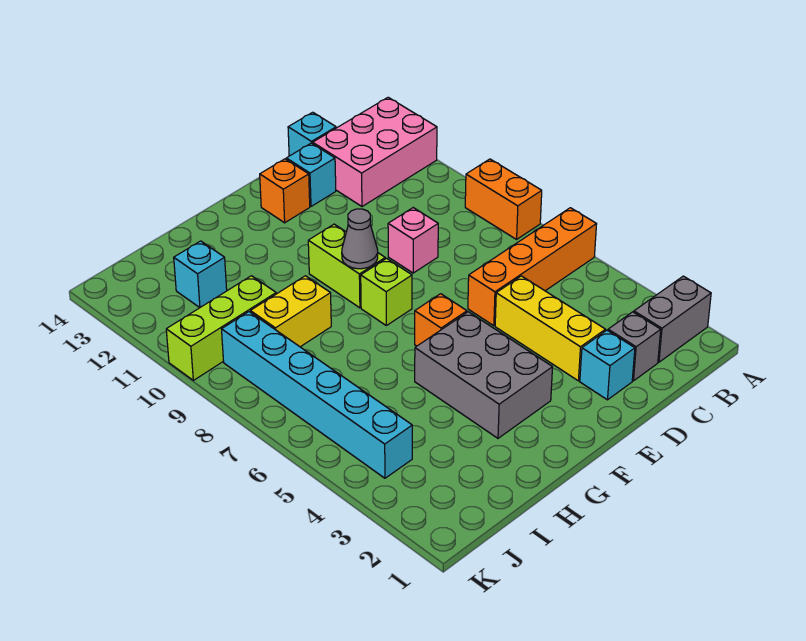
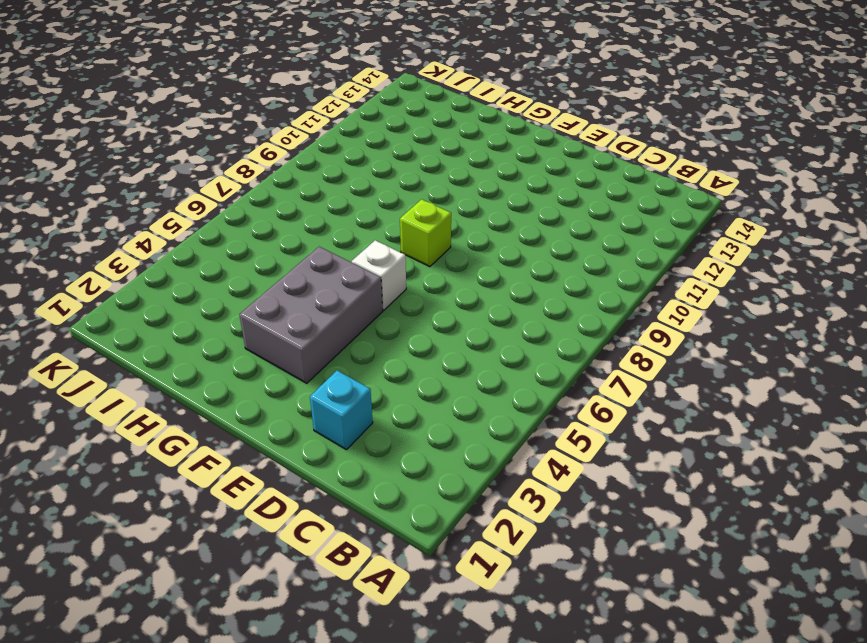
white 1x1 brick [352,240,406,310] -> orange 1x1 brick [415,294,467,346]
none -> grey 1x2 brick [634,276,711,362]
none -> orange 1x4 brick [468,208,597,326]
none -> orange 1x2 brick [465,159,542,239]

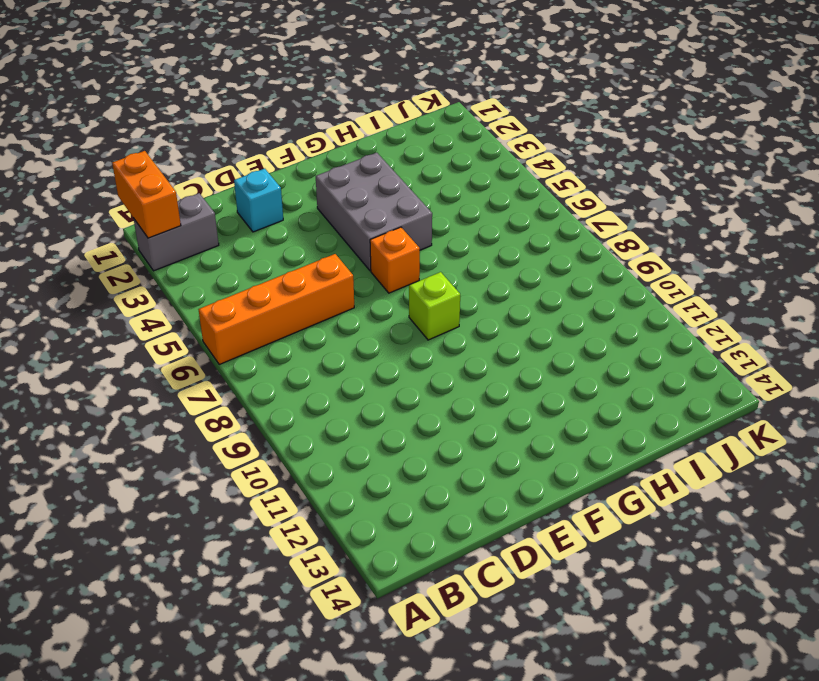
orange 1x2 brick [112,151,181,238] -> orange 1x2 brick moved to [465,159,542,239]
none -> pink 2x3 brick [313,97,437,207]
none -> grey 1x1 brick [608,312,661,381]
none -> cyan 1x1 brick [288,112,336,156]

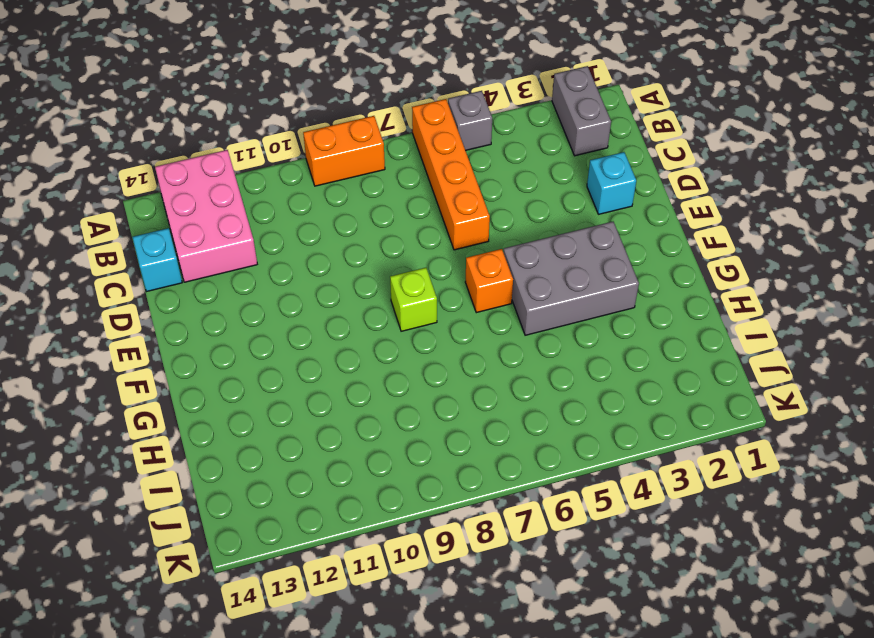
grey 1x1 brick [448,91,492,150] -> grey 1x1 brick moved to [608,312,661,381]
none -> yellow 1x3 brick [495,276,605,381]
none -> pink 1x1 brick [388,208,438,273]
none -> cyan 1x1 brick [286,143,336,206]

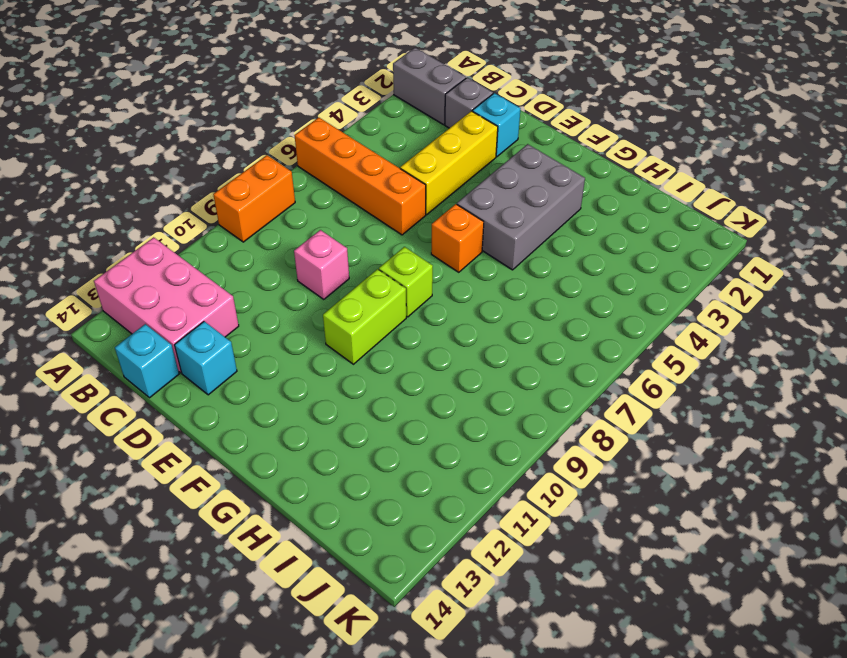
none -> orange 1x1 brick [260,159,310,223]
none -> yellow 1x2 brick [250,276,331,347]
none -> lime 1x3 brick [166,276,276,380]

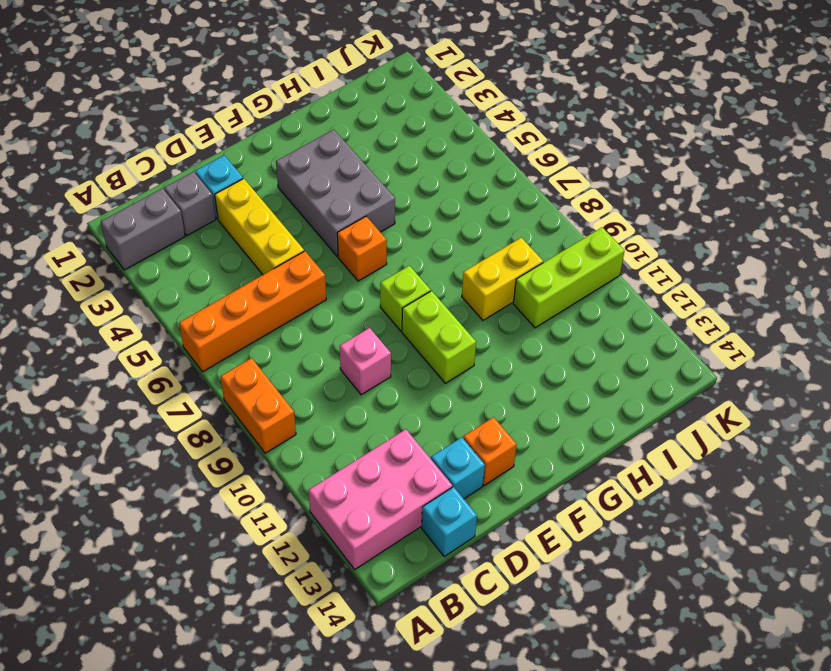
none -> cyan 1x1 brick [174,241,227,308]
none -> cyan 1x6 brick [222,312,412,478]
none -> grey 1x1 cone [342,209,378,269]

